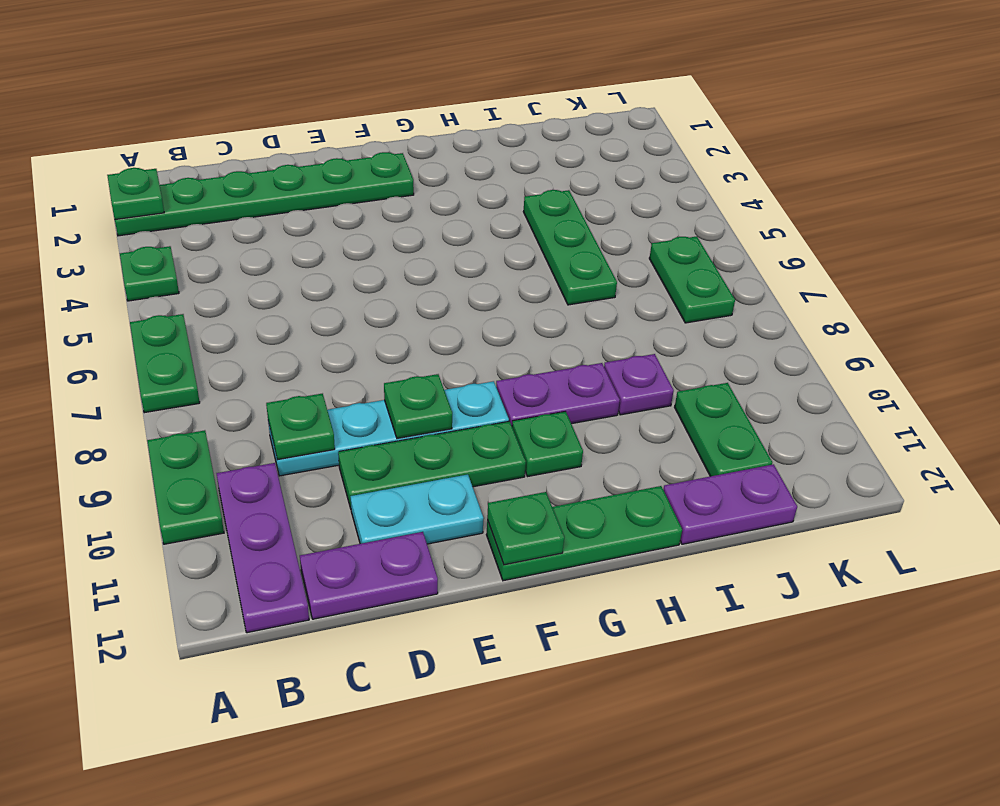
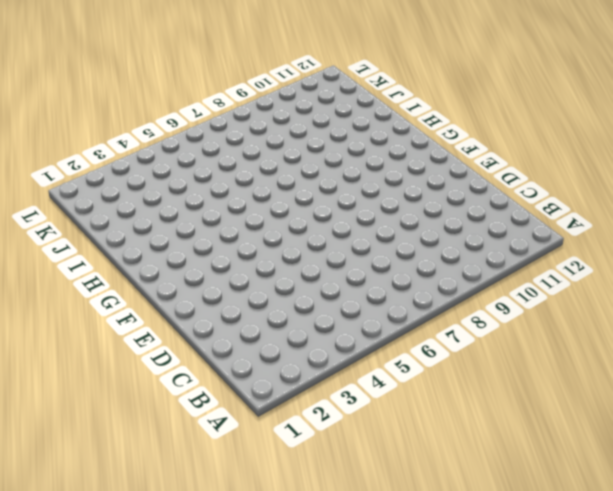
none -> green 1x6 plate [115,152,414,236]
none -> green 1x1 plate [120,246,179,301]
none -> green 1x2 plate [130,314,200,413]

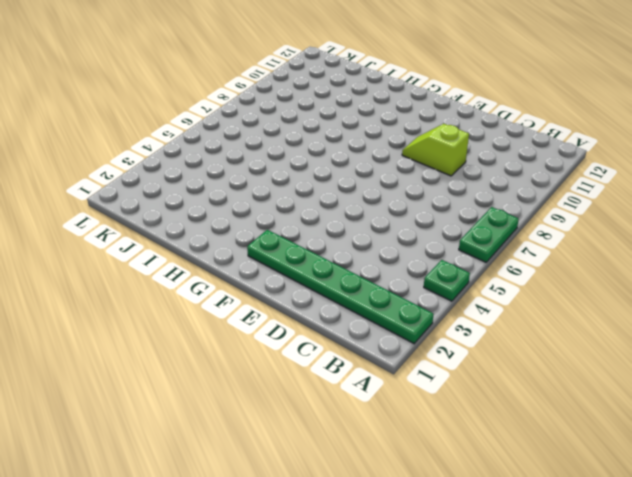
lime 1x2 slope [402,124,469,176] -> cyan 1x4 plate [268,381,509,476]
none -> green 1x2 plate [147,430,224,544]
none -> purple 1x3 plate [217,463,309,633]
none -> purple 1x2 plate [300,532,438,619]

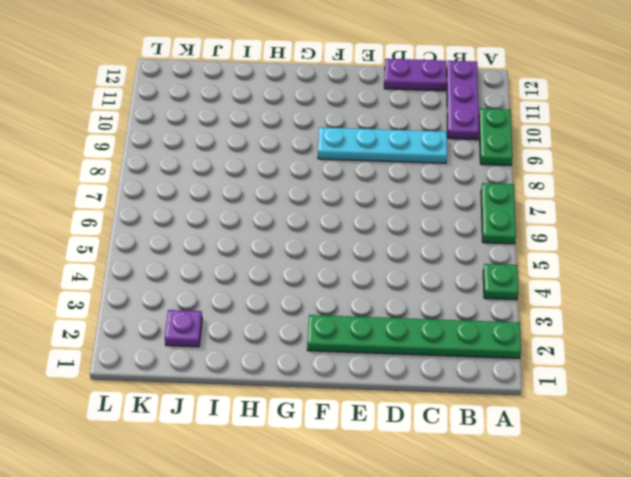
purple 1x1 plate [165,310,202,347] -> purple 1x1 plate moved to [604,354,674,415]
none -> green 1x3 plate [338,421,526,508]
none -> cyan 1x2 plate [351,474,484,544]
none -> green 1x3 plate [486,486,682,581]

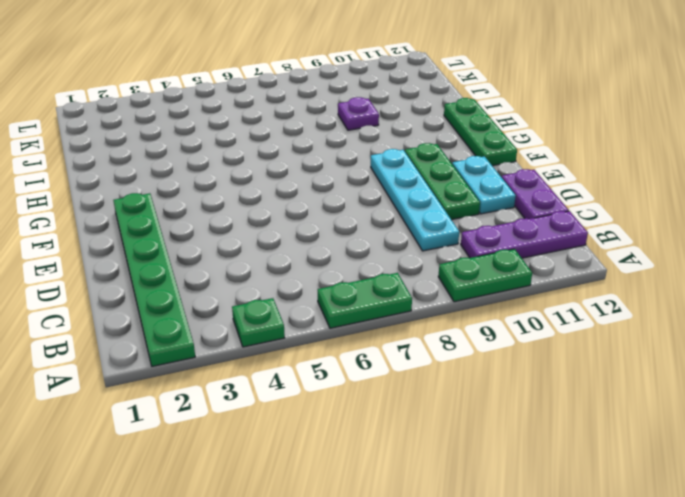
none -> purple 1x2 plate [496,363,620,426]
none -> green 1x1 plate [512,411,583,477]
none -> green 1x3 plate [523,190,617,305]

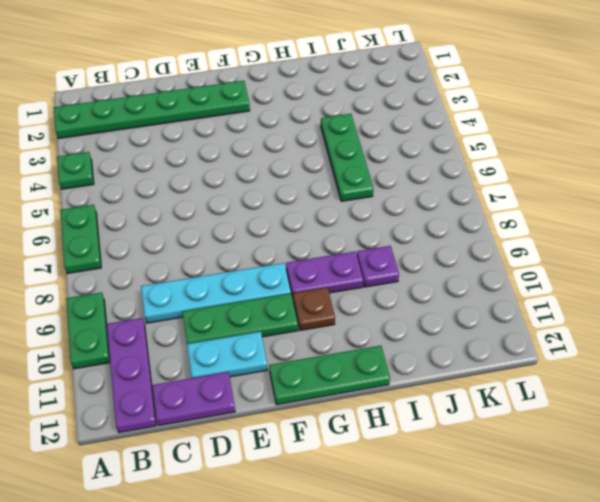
brown 1x1 plate [293,287,335,330] -> green 1x1 plate [512,411,583,477]
none -> purple 1x2 plate [663,464,797,544]
none -> green 1x2 plate [675,383,772,476]
none -> green 1x2 plate [649,236,735,323]

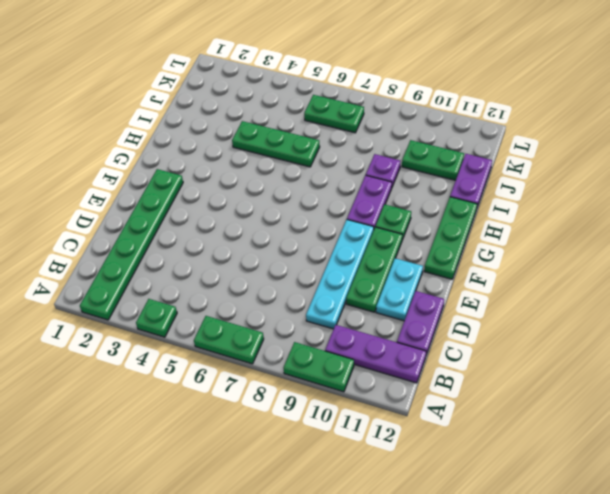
none -> green 1x1 plate [107,168,164,220]
none -> green 1x1 plate [266,394,335,460]
none -> green 1x1 plate [384,374,452,438]

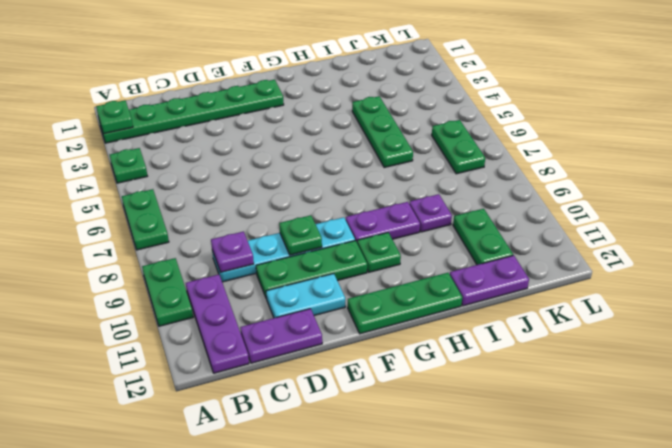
purple 1x1 plate [211,232,254,272] -> green 1x1 plate [266,394,335,460]
none -> green 1x1 plate [487,492,564,565]

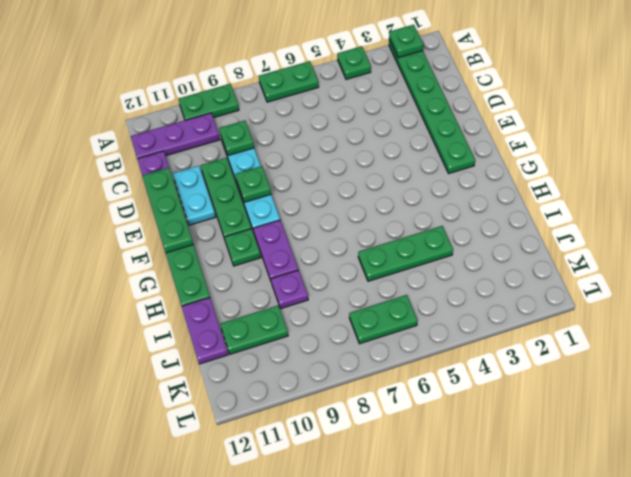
green 1x3 plate [142,168,193,253] -> green 1x1 plate [487,492,564,565]

